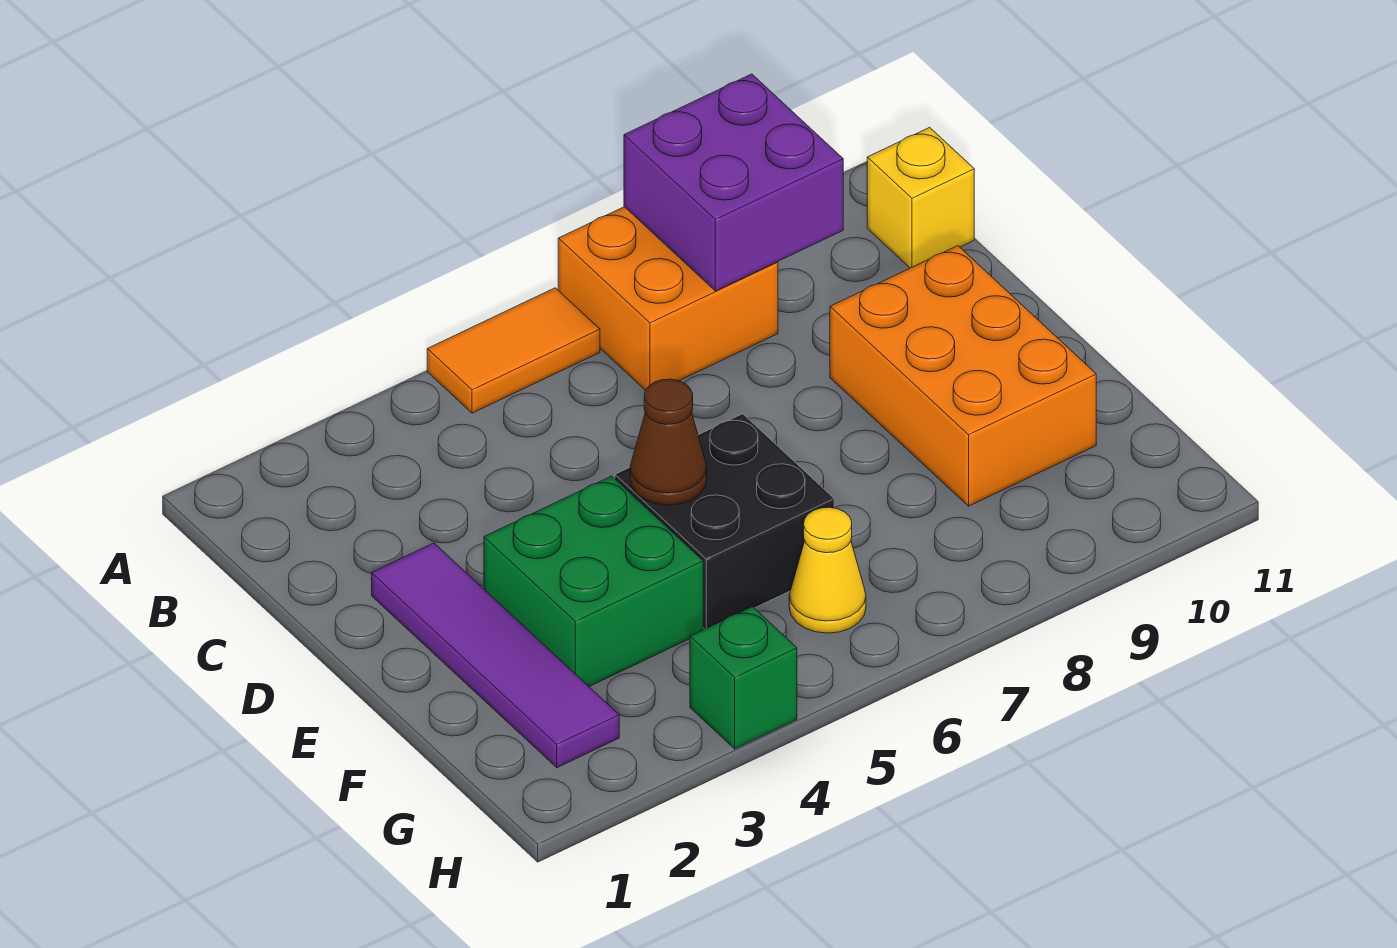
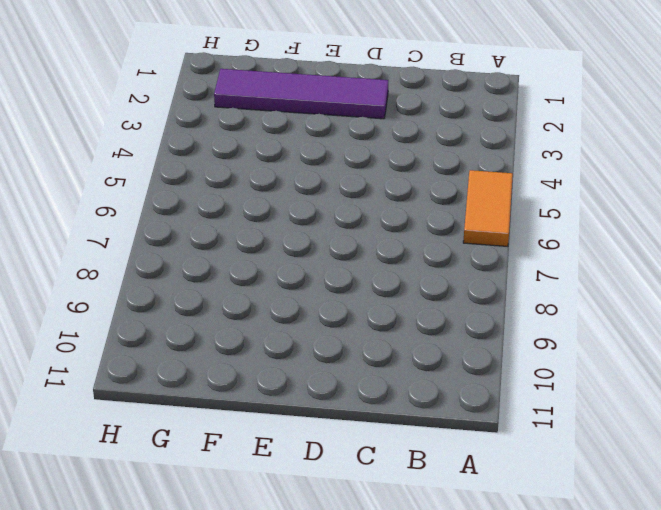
none -> orange 2x2 brick [558,207,778,390]
none -> yellow 1x1 brick [867,127,974,268]

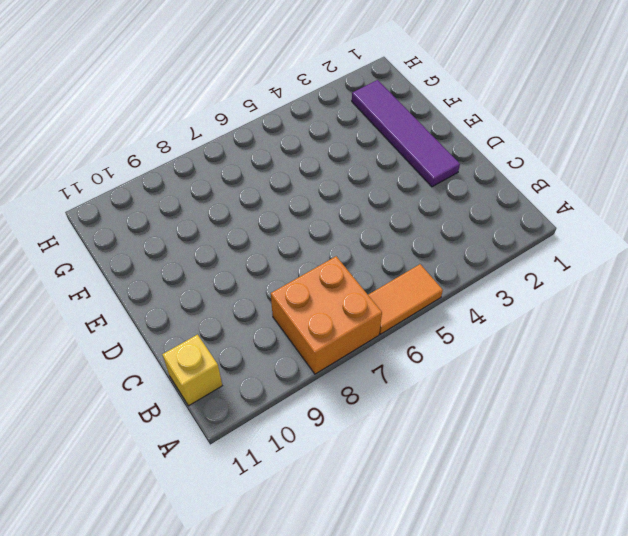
none -> orange 2x3 brick [830,246,1096,506]
none -> green 2x2 brick [484,476,703,686]

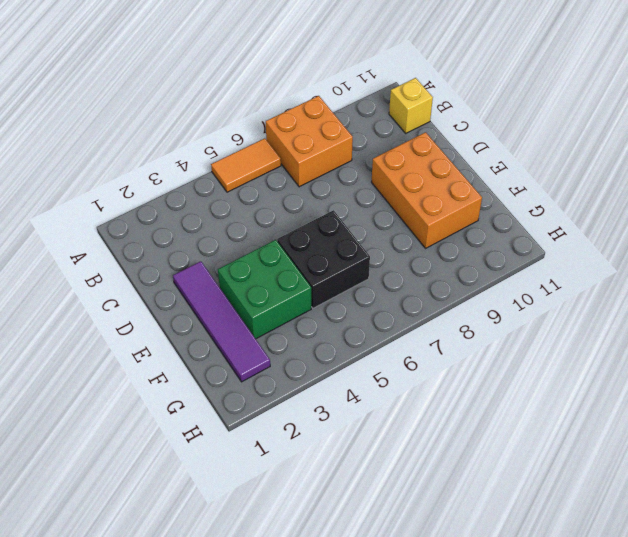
none -> yellow 1x1 cone [789,507,866,633]
none -> green 1x1 brick [690,607,797,749]

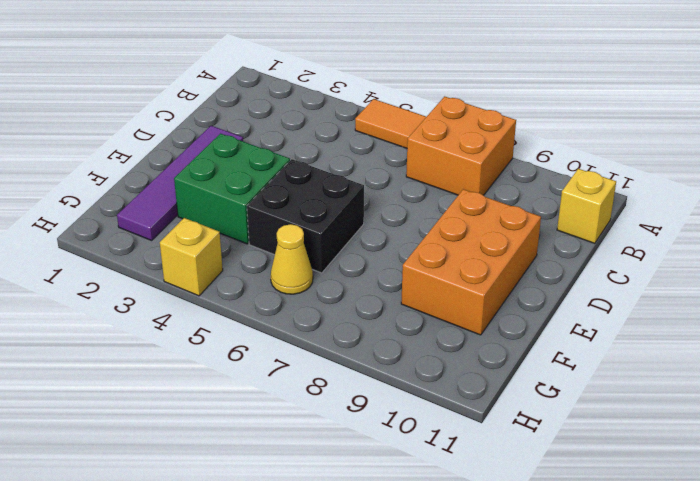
yellow 1x1 brick [160,218,223,296] -> green 1x1 brick [690,607,797,749]
none -> purple 2x2 brick [624,74,843,291]
none -> brown 1x1 cone [630,379,707,505]

